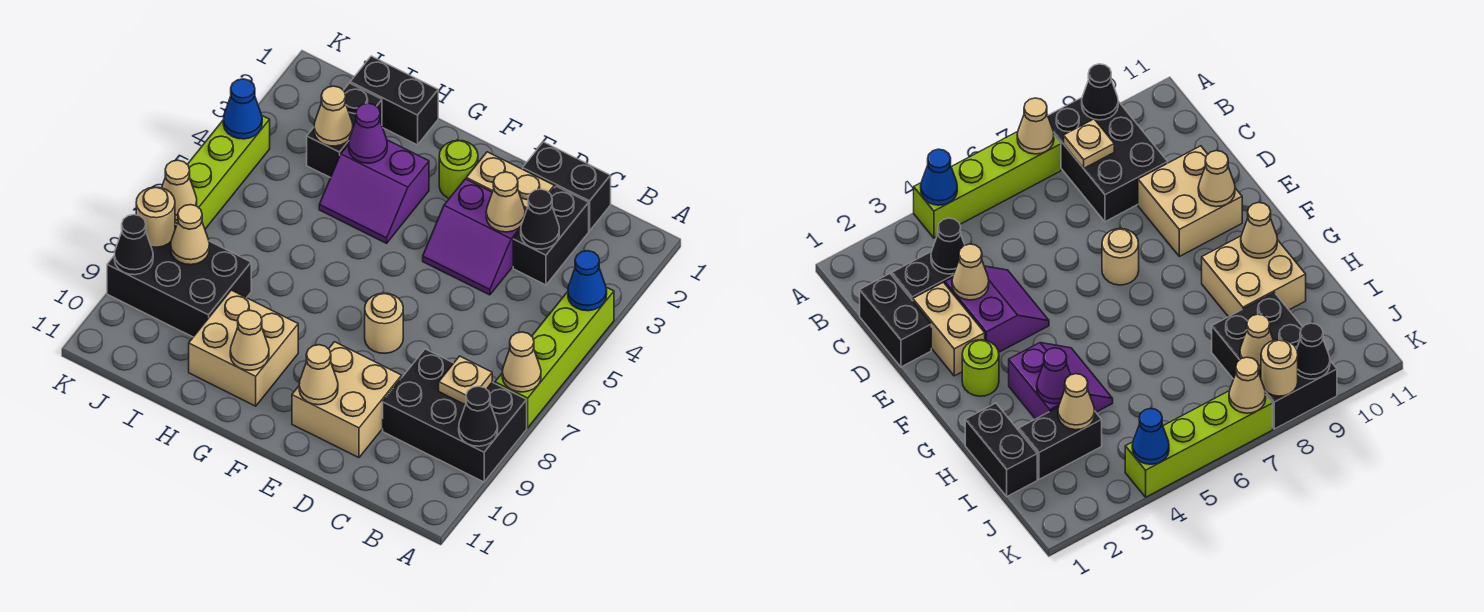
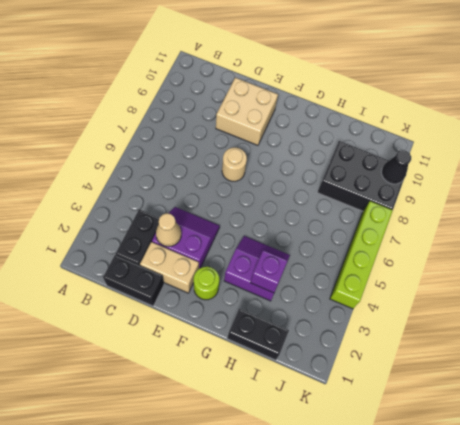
purple 1x1 brick [250,250,288,293] -> purple 1x1 cone [349,103,387,163]
none -> lime 1x4 brick [495,287,614,428]
none -> black 2x3 brick [383,349,527,482]
none -> tan 2x2 brick [189,290,298,406]
none -> black 1x2 brick [307,83,382,178]

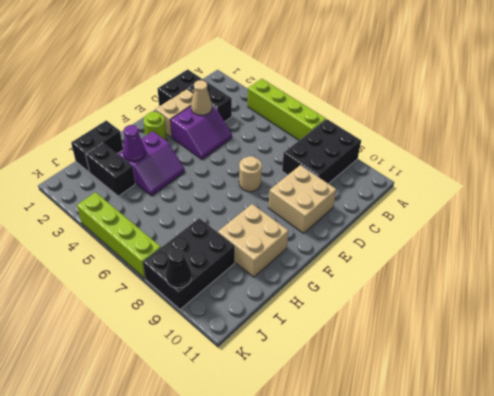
none -> blue 1x1 cone [568,251,607,311]
none -> tan 1x1 cone [502,332,541,392]
none -> black 1x1 cone [459,386,498,446]
none -> tan 1x1 plate [439,356,492,405]

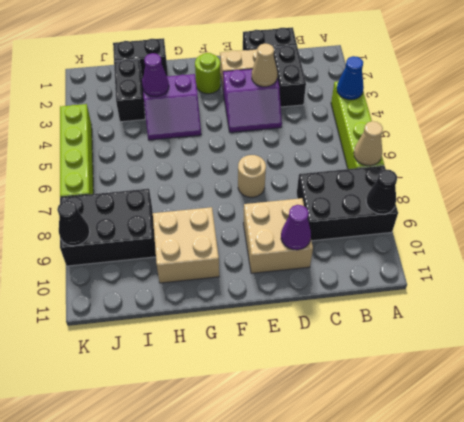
purple 1x1 cone [281,205,311,250] -> none
none -> tan 1x1 plate [439,356,492,405]
none -> black 1x1 cone [521,189,559,249]
none -> tan 1x1 cone [299,345,338,405]
none -> tan 1x1 cone [230,310,269,370]

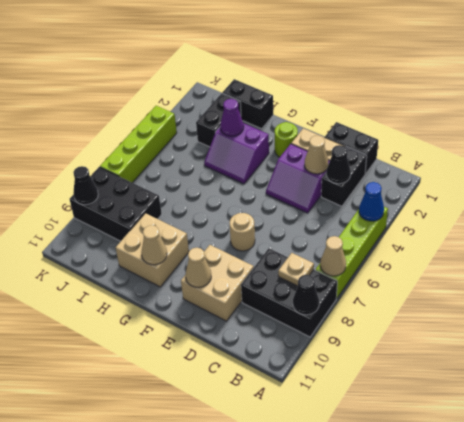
none -> tan 1x1 cone [314,86,353,146]
none -> tan 1x1 cone [171,205,209,265]
none -> blue 1x1 cone [223,79,262,139]
none -> tan 1x1 cone [162,160,197,220]

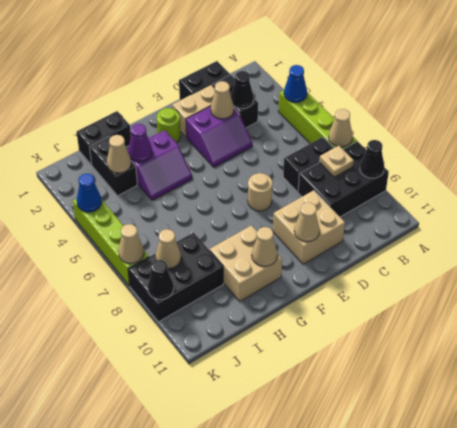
black 1x2 brick [283,137,334,192] -> none
none -> tan 1x1 round brick [136,187,175,247]

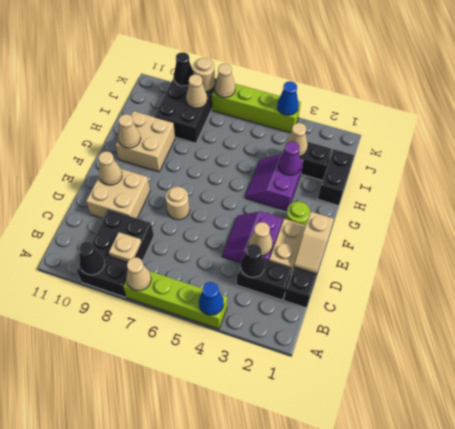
tan 1x2 slope [294,212,334,274] -> none

